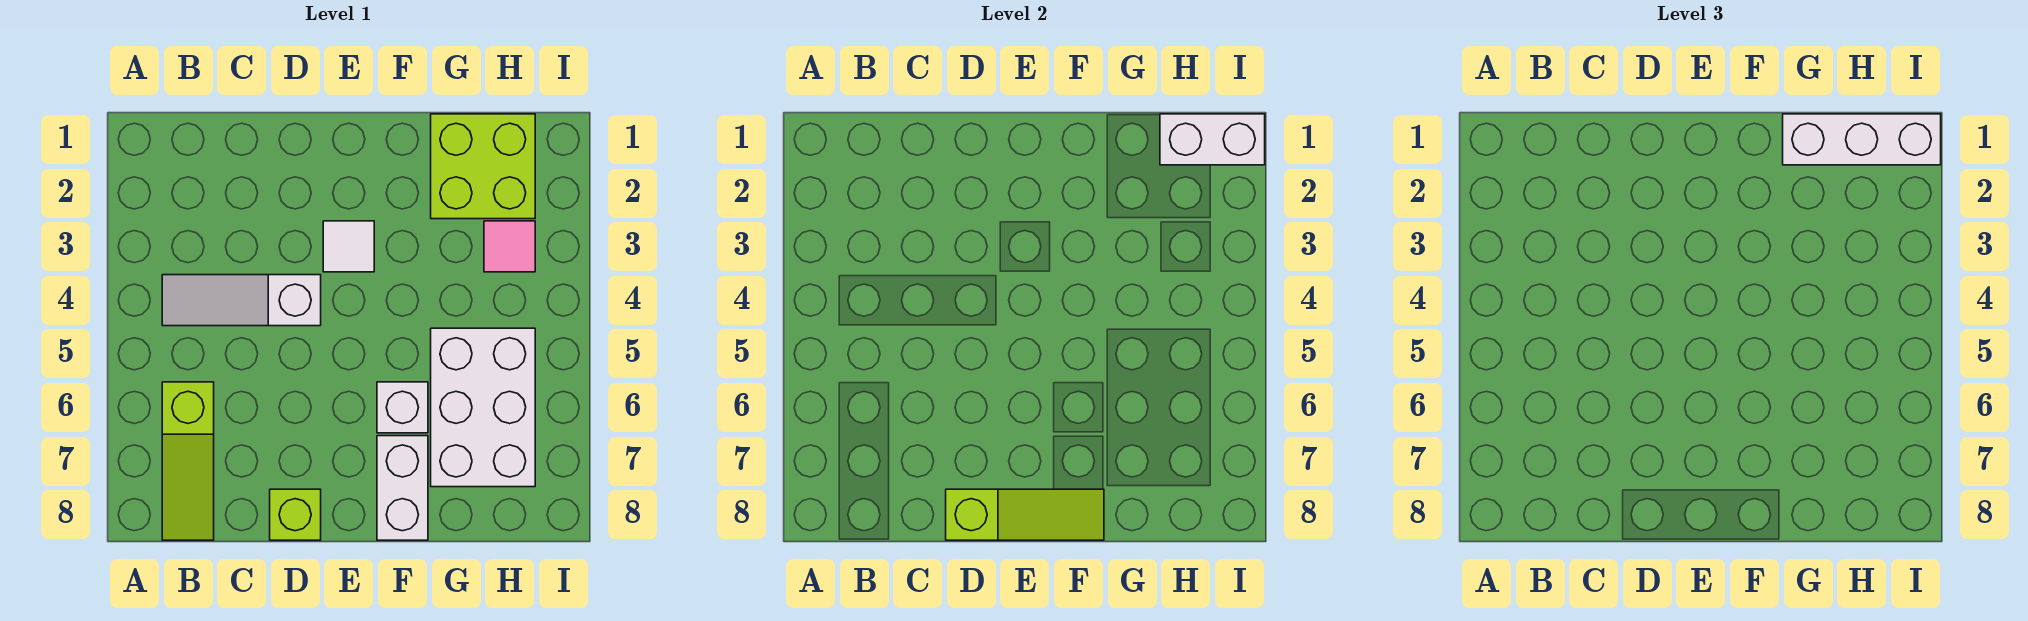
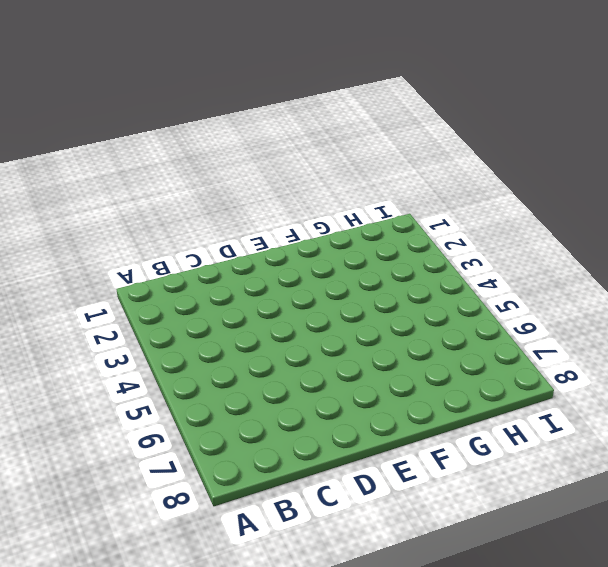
none -> white 1x3 slope [162,275,321,326]
none -> lime 1x3 slope [162,382,214,540]
none -> lime 1x1 brick [270,489,321,540]

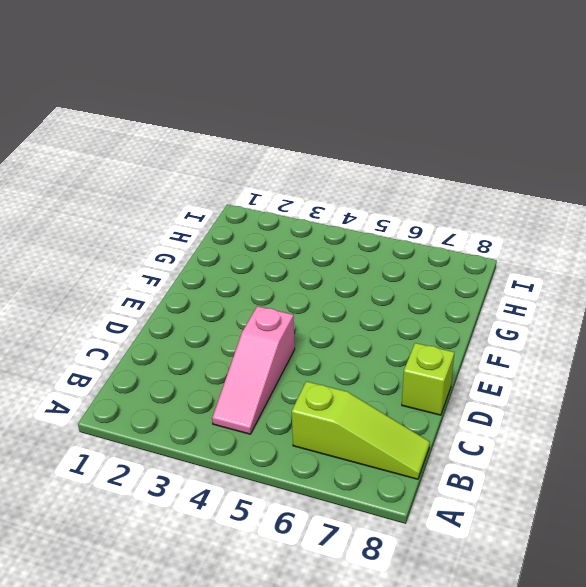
pink 1x3 slope [212,306,295,434] -> white 1x3 slope [162,275,321,326]
none -> white 1x1 tile [323,221,374,272]
none -> white 1x1 brick [377,382,428,433]
none -> white 1x2 brick [377,436,428,540]

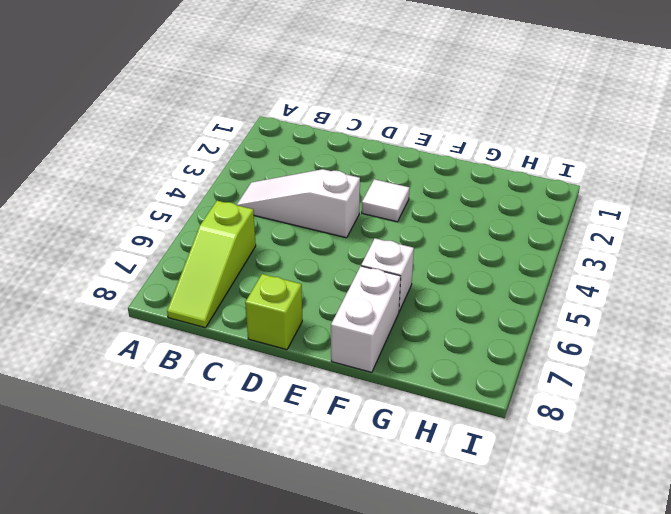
none -> lime 2x2 brick [431,114,535,219]
none -> white 2x3 brick [431,328,535,487]
none -> pink 1x1 tile [484,221,535,272]

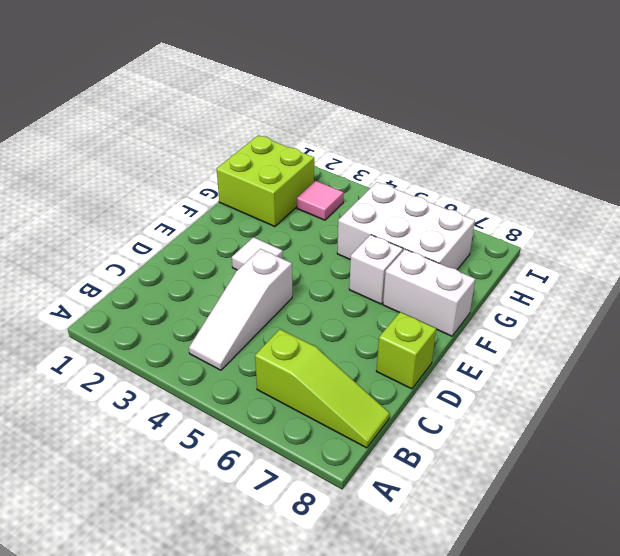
none -> lime 1x3 slope [946,489,1104,540]
none -> white 1x2 brick [1160,114,1265,165]
none -> white 1x3 brick [1783,114,1941,165]

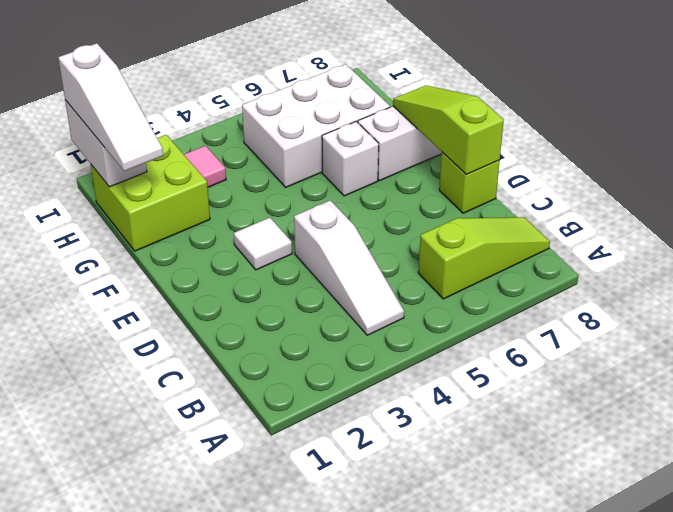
white 1x3 slope [58,43,163,171] -> white 1x3 brick [1783,114,1941,165]

